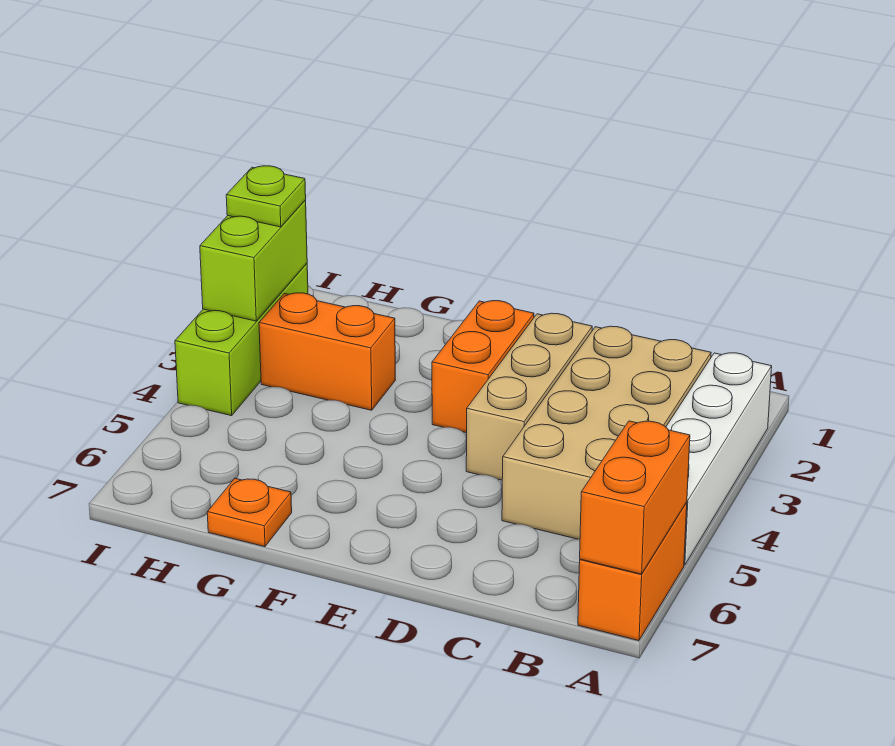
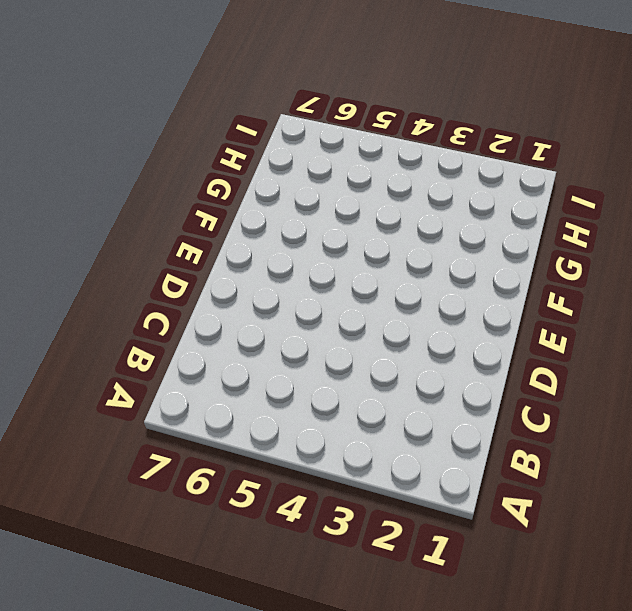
none -> white 1x4 brick [666,353,772,565]
none -> orange 1x2 brick [578,502,687,641]

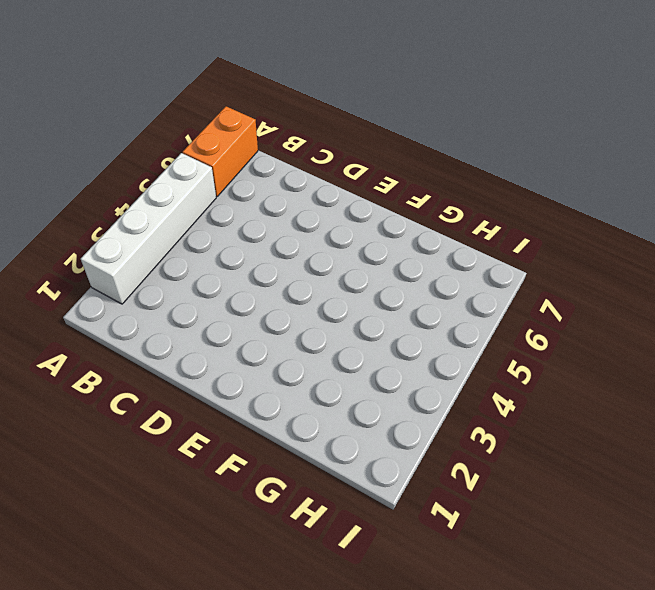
none -> tan 2x4 brick [502,326,711,539]
none -> tan 1x3 brick [466,313,592,480]

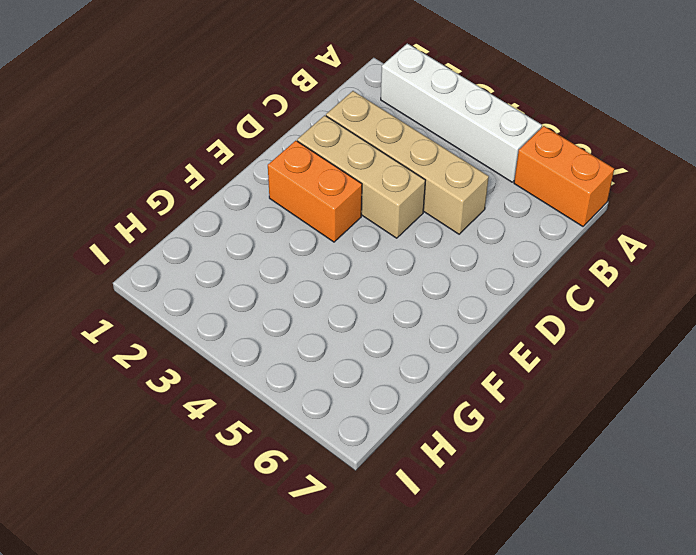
tan 1x4 brick [326,91,489,234] -> tan 2x4 brick [502,326,711,539]
none -> orange 1x2 brick [259,293,395,410]
none -> orange 1x1 plate [207,479,292,547]

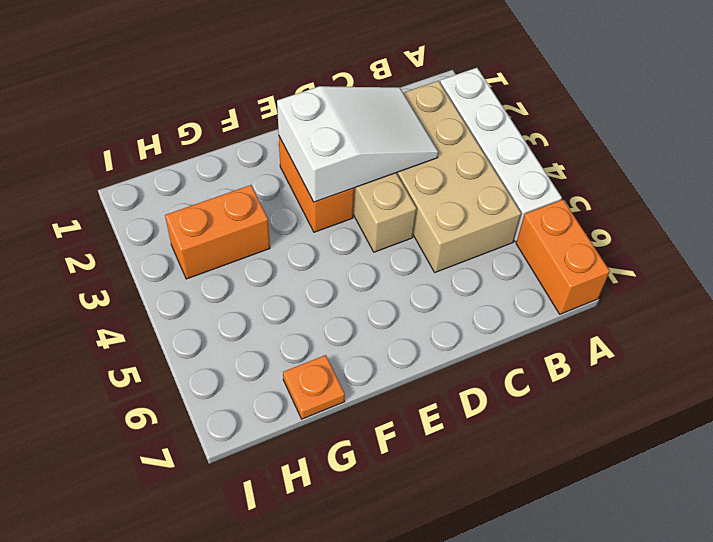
white 2x3 slope [277,86,438,202] -> none
none -> lime 1x3 brick [175,263,308,416]
none -> orange 1x2 brick [580,421,690,574]

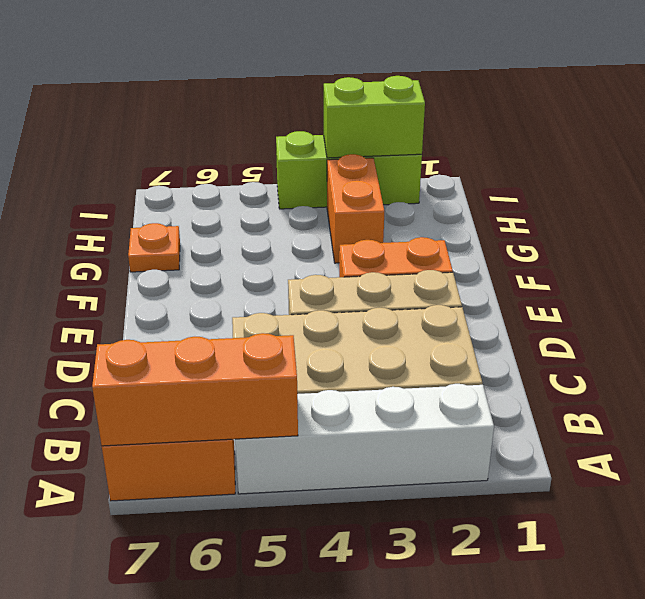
orange 1x3 brick [92,333,298,446] -> orange 1x2 brick [580,421,690,574]
none -> lime 1x1 plate [226,166,306,227]

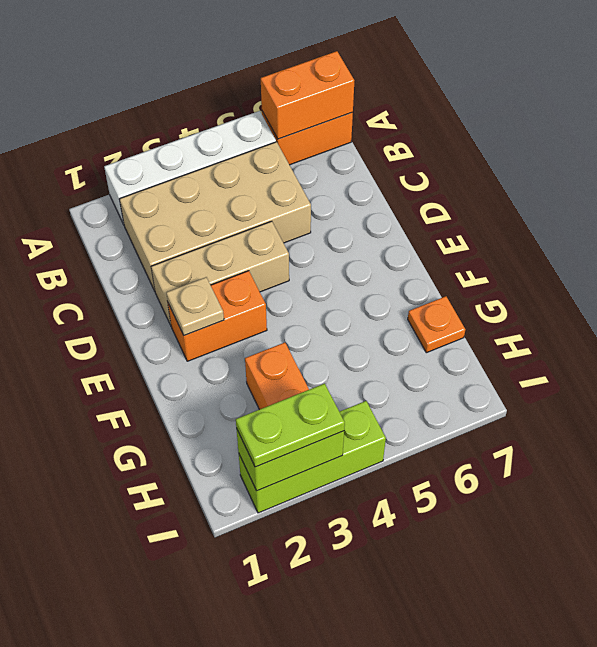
tan 1x1 plate [166,277,224,335] -> none
lime 1x2 plate [236,383,345,467] -> lime 1x1 plate [226,166,306,227]

